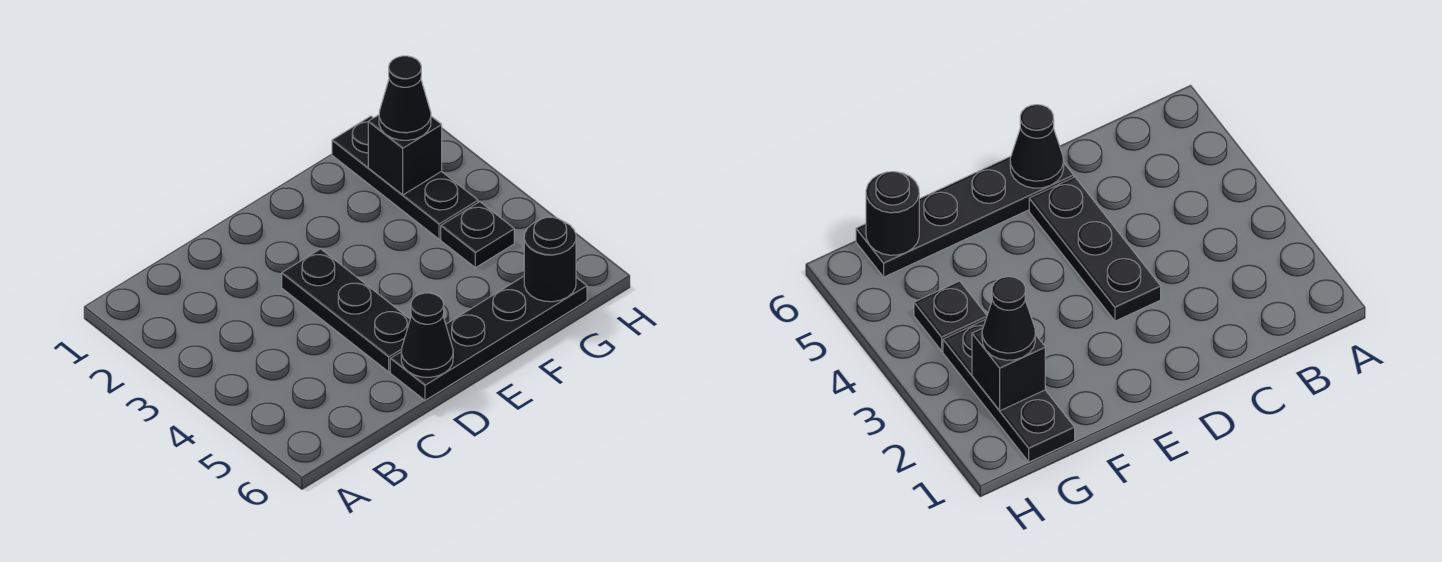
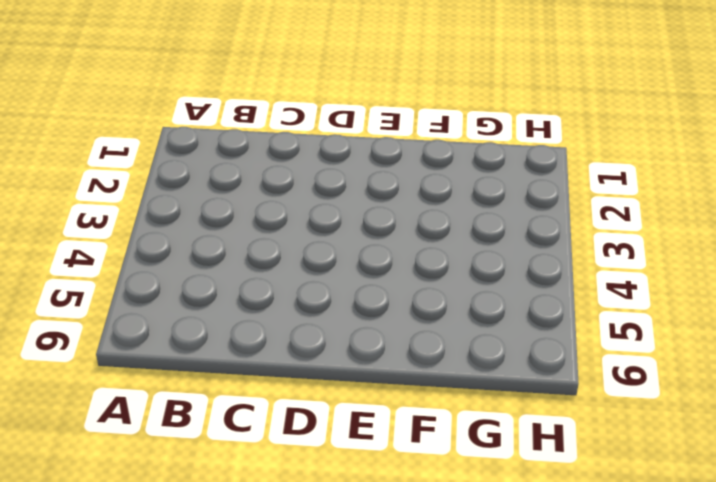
none -> black 1x3 plate [282,249,410,372]
none -> black 1x4 plate [390,276,587,400]

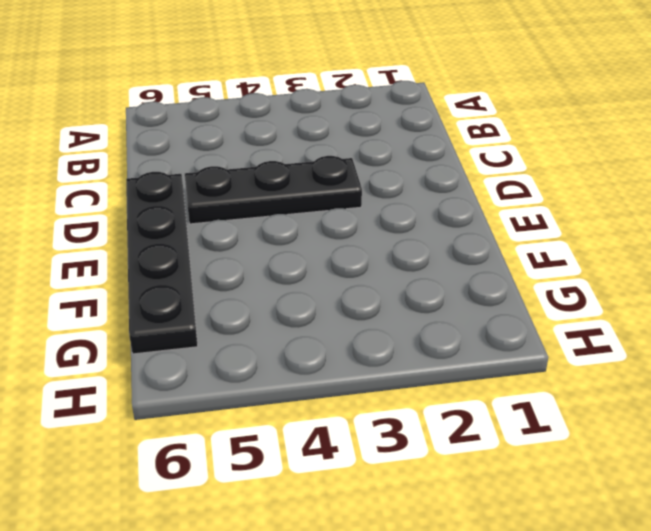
none -> black 1x3 plate [332,116,478,239]
none -> black 1x1 plate [441,202,514,268]

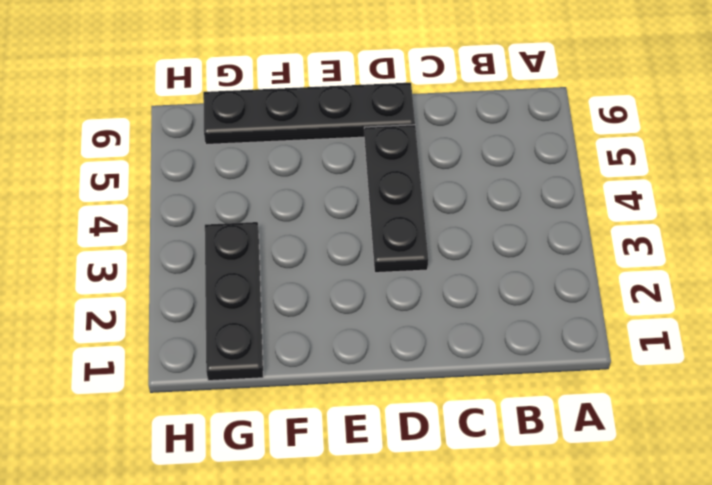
none -> black 1x1 plate [441,202,514,268]
none -> black 1x1 cone [401,293,453,377]

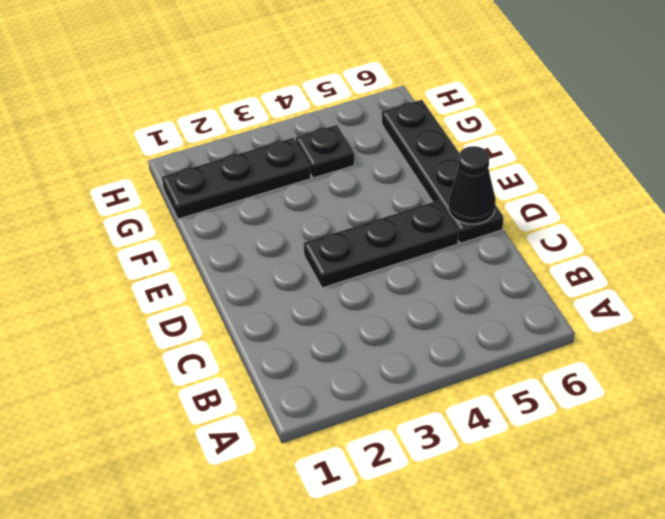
none -> black 1x1 brick [368,115,442,195]
none -> black 1x1 round brick [524,217,576,302]

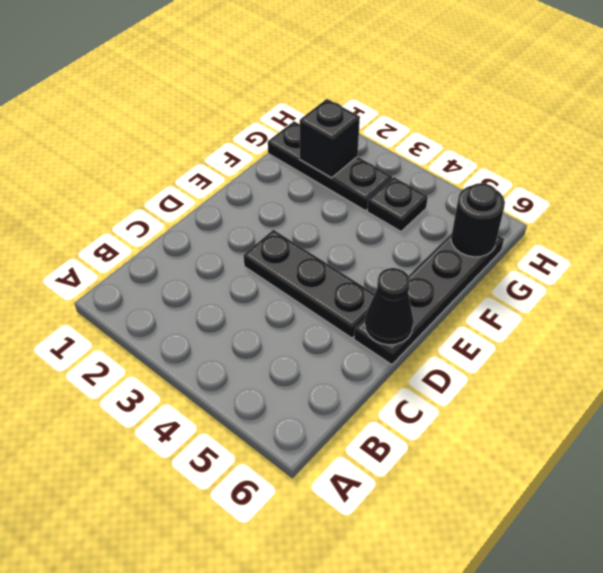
none -> black 1x1 cone [379,56,431,140]

